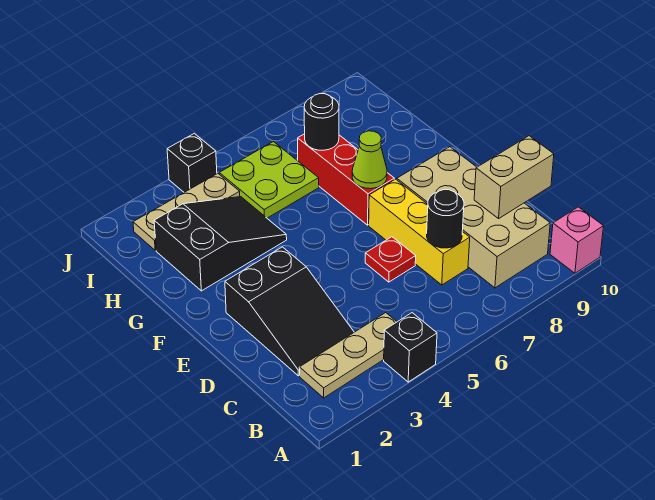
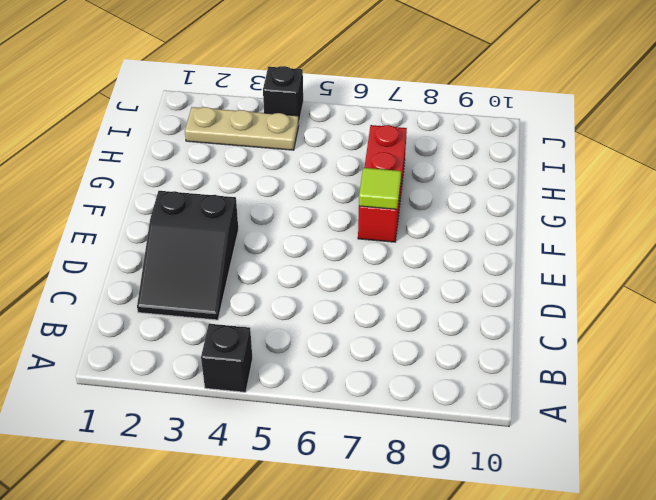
lime 1x1 tile [359,168,401,209] -> lime 1x1 cone [352,131,387,189]
none -> pink 1x1 brick [550,207,604,273]
none -> tan 1x3 plate [299,313,397,398]
none -> tan 2x4 brick [397,147,550,288]

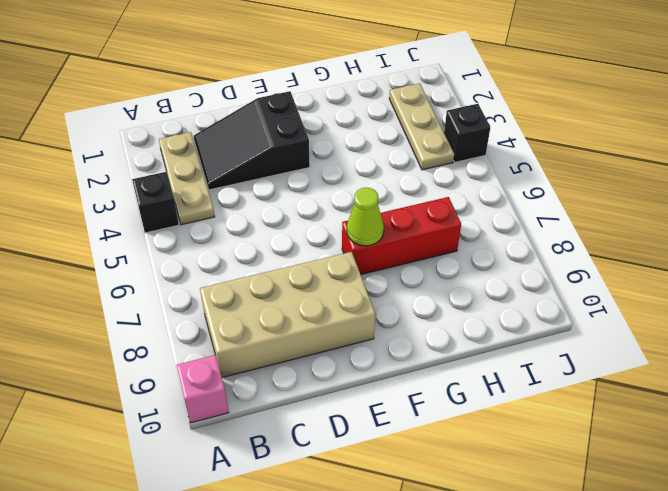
none -> yellow 1x3 brick [369,179,470,285]
none -> red 1x1 plate [365,237,416,282]
none -> black 2x3 slope [154,197,287,291]

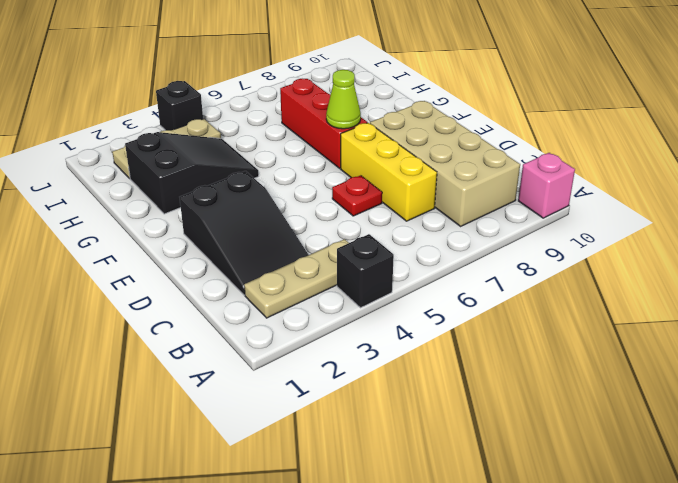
none -> lime 2x2 plate [219,142,319,218]
none -> black 1x1 round brick [427,190,464,248]
none -> tan 1x2 brick [474,136,554,219]

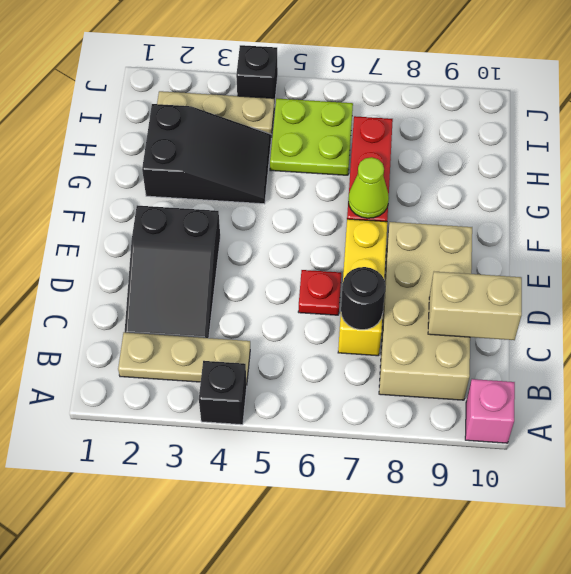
none -> black 1x1 round brick [304,94,339,150]

